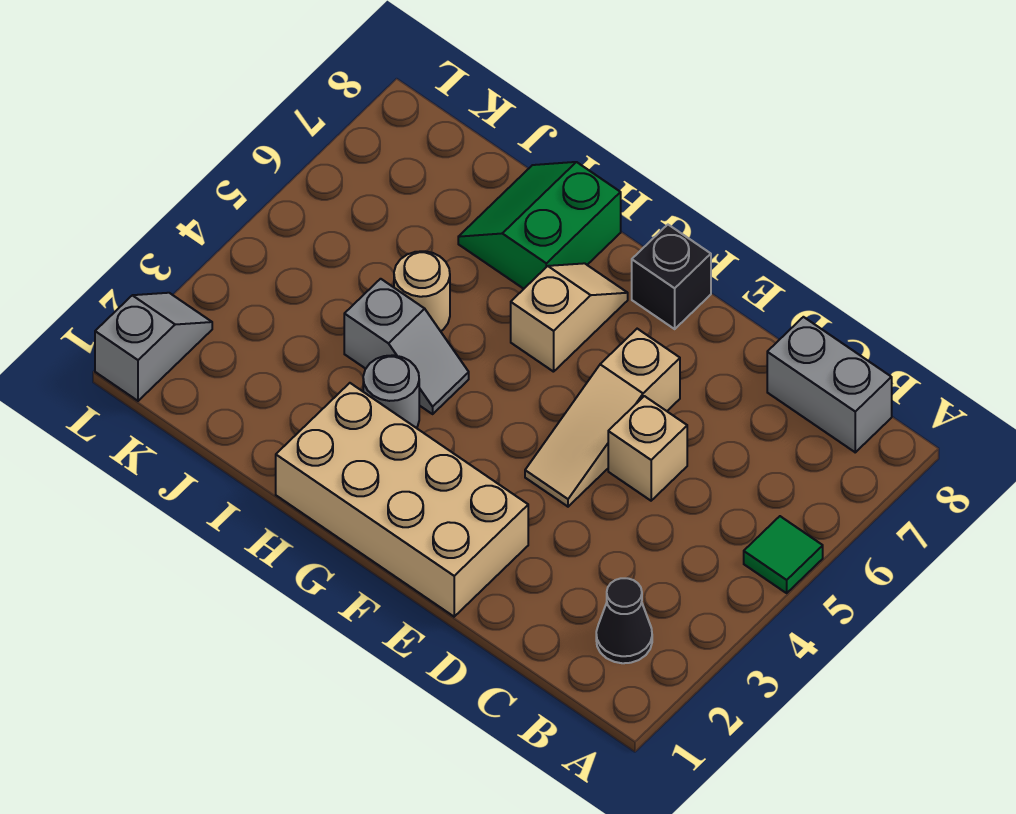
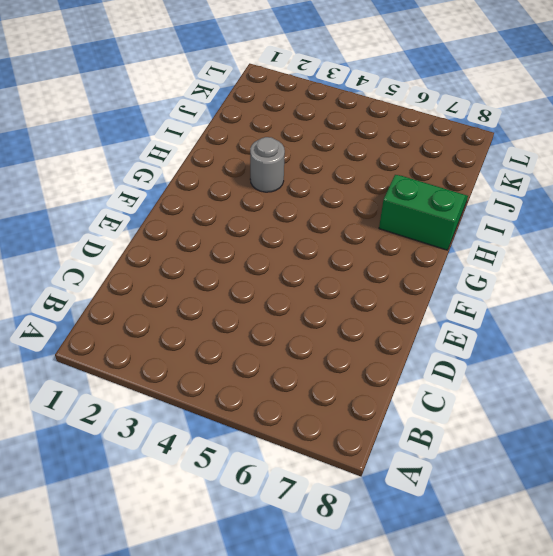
none -> green 1x1 tile [744,516,823,593]
none -> black 1x1 cone [596,578,652,663]
none -> grey 1x2 brick [767,317,892,452]

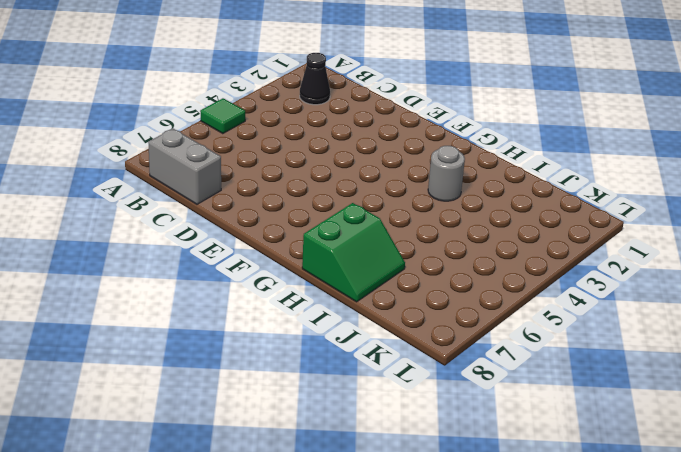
none -> tan 1x1 brick [608,396,687,501]
none -> tan 2x4 brick [276,383,528,617]
none -> tan 1x3 slope [525,329,680,507]

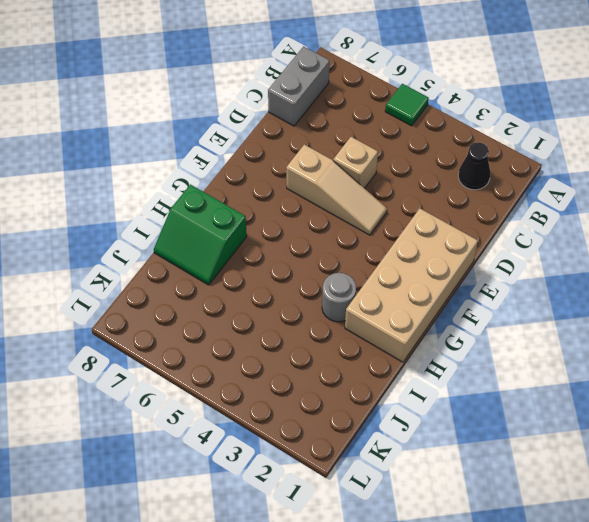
none -> black 1x1 brick [632,225,711,329]
none -> tan 1x2 slope [511,263,628,372]
none -> grey 1x2 slope [344,279,469,414]

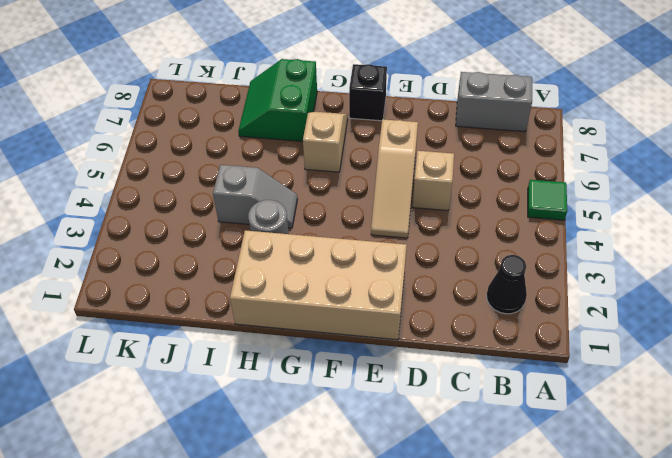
none -> tan 1x1 round brick [394,251,450,331]
none -> grey 1x2 slope [95,293,212,401]

